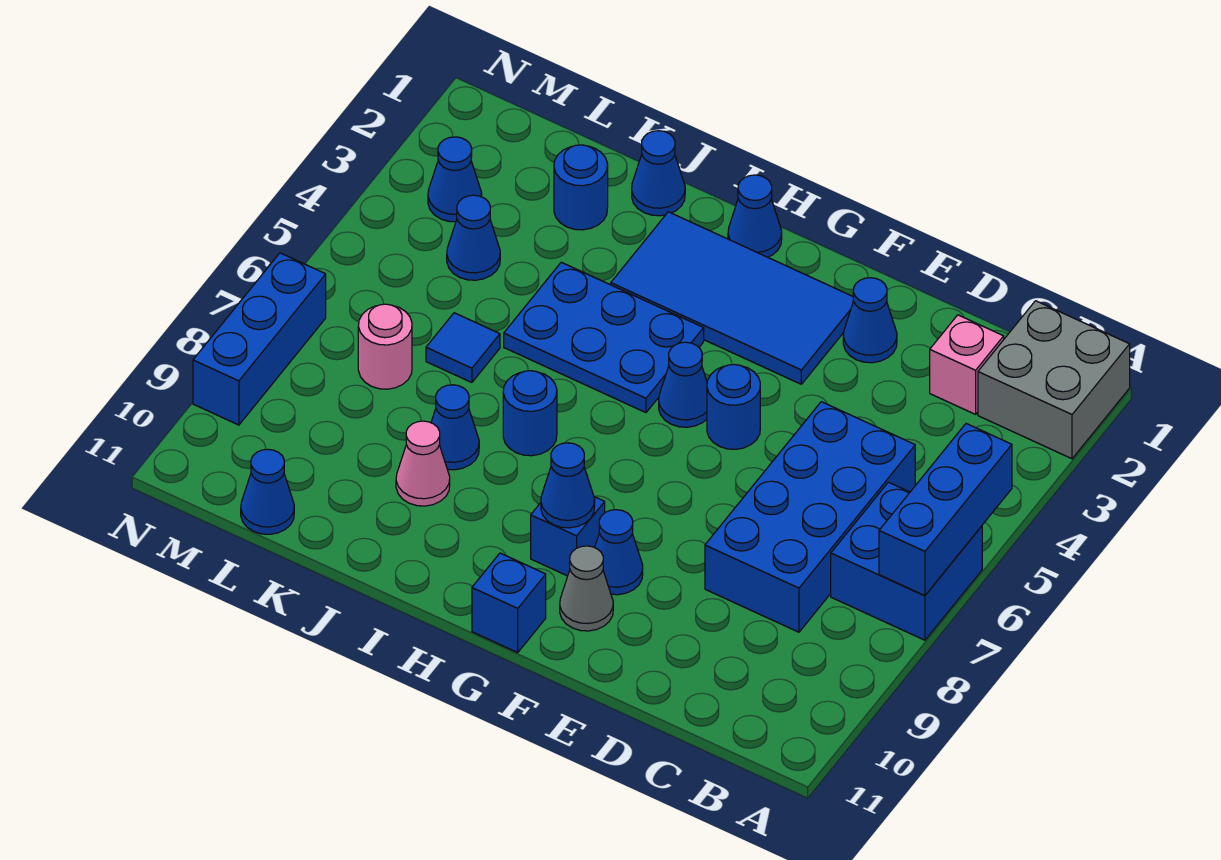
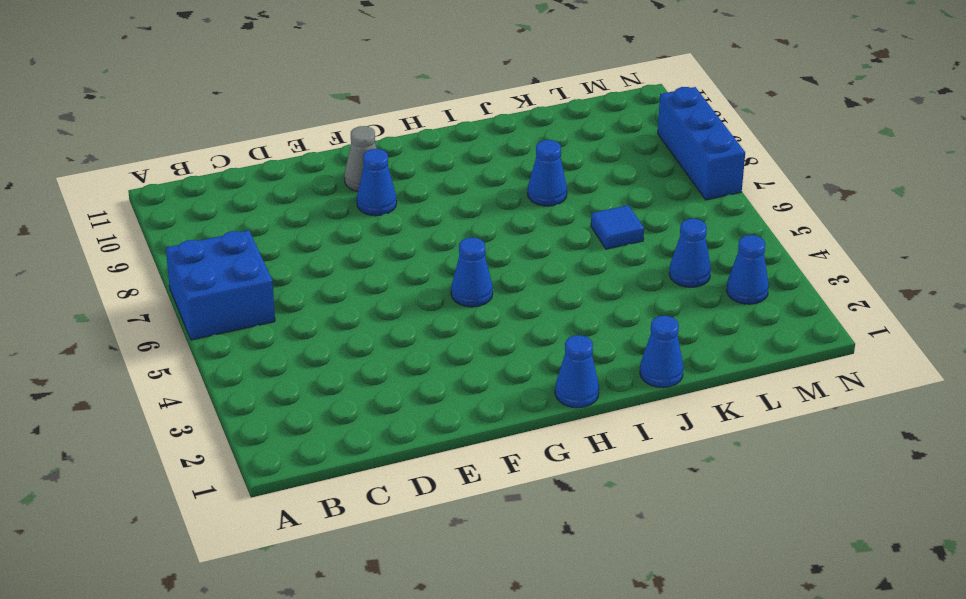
none -> grey 2x2 brick [978,301,1130,459]
none -> pink 1x1 brick [930,315,1004,414]
none -> blue 2x4 brick [705,402,915,632]

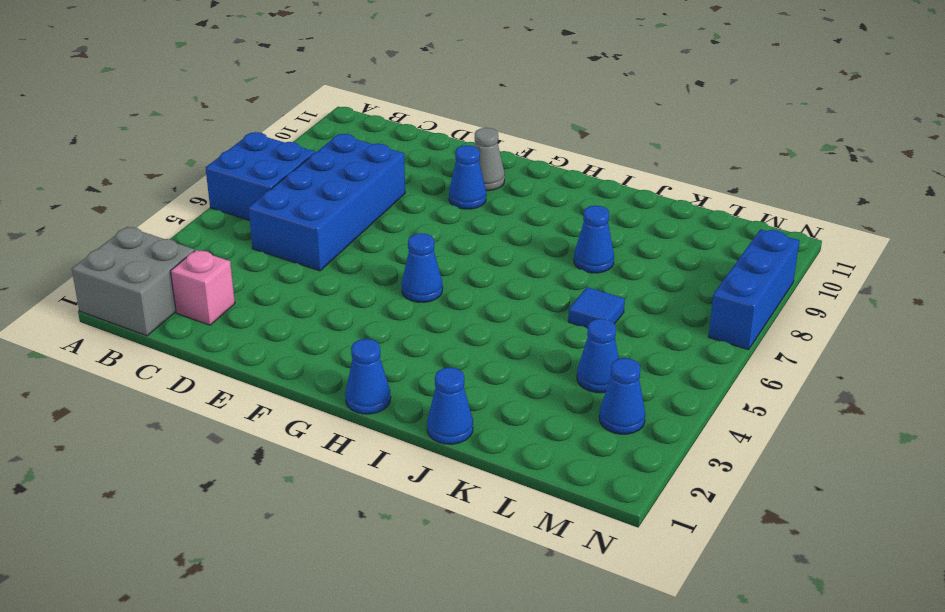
none -> blue 1x1 cone [843,278,897,363]
none -> blue 2x4 tile [611,212,853,384]
none -> blue 1x1 round brick [707,365,760,449]

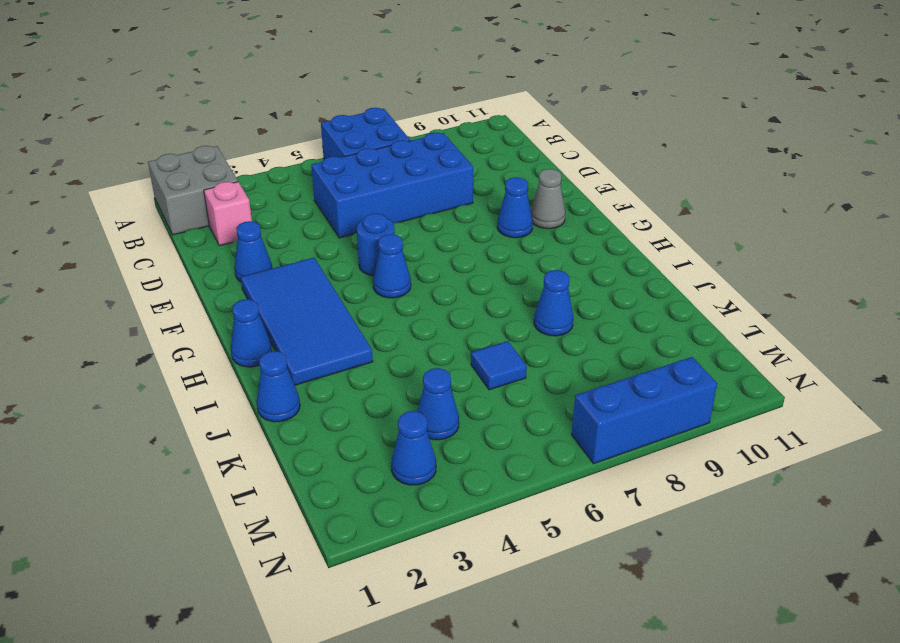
none -> blue 1x1 brick [531,497,605,576]
none -> blue 1x1 brick [472,553,546,652]
none -> blue 2x3 plate [504,262,704,413]

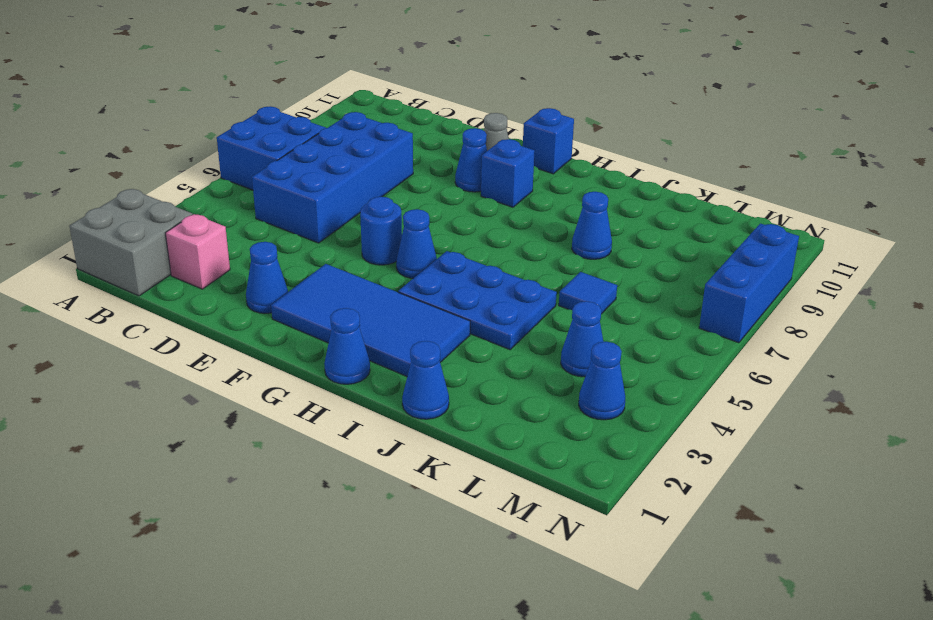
none -> blue 1x1 round brick [503,371,557,456]
none -> pink 1x1 cone [396,421,450,506]
none -> blue 1x1 round brick [554,145,608,230]

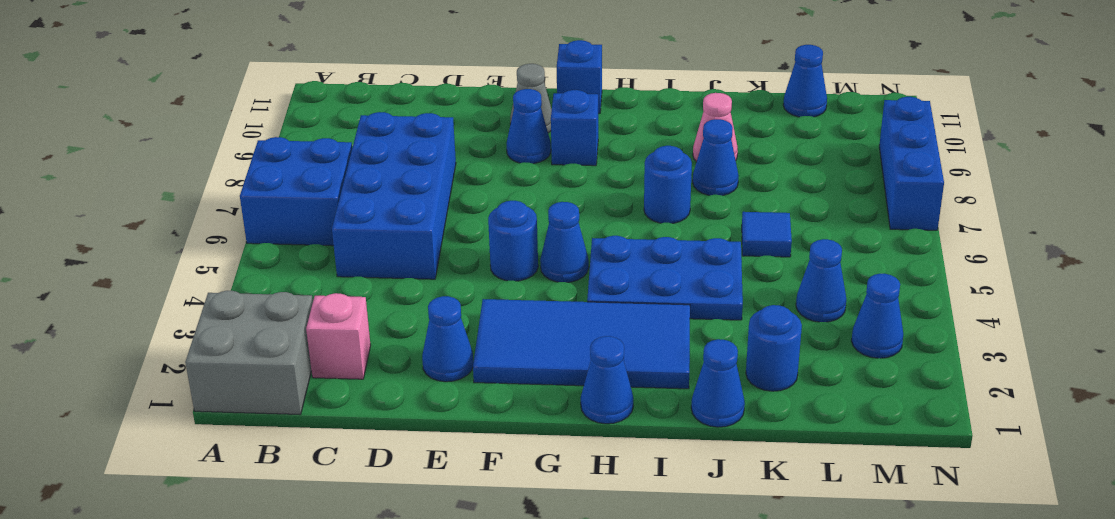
none -> pink 1x1 round brick [358,304,412,389]
none -> blue 1x3 brick [879,424,1012,596]
none -> blue 1x1 cone [541,443,595,528]

